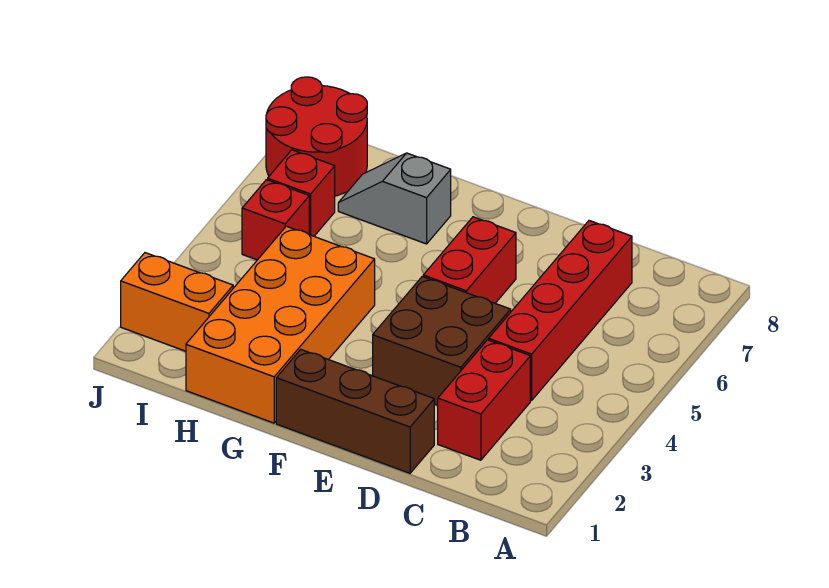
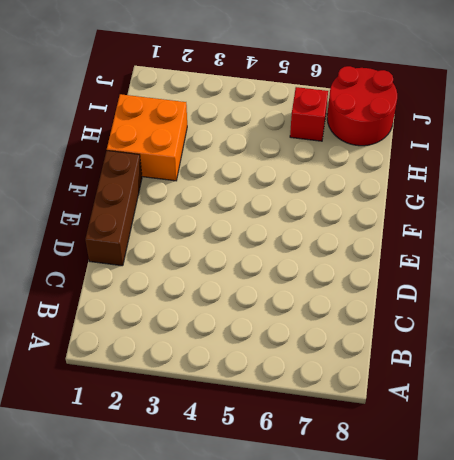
orange 2x2 brick [107,94,187,181] -> orange 2x4 brick [186,226,375,423]
none -> red 1x2 brick [438,340,530,460]
none -> red 1x4 brick [489,221,632,400]

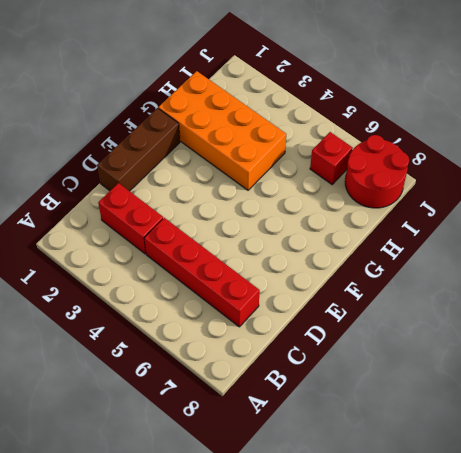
none -> brown 2x2 brick [373,277,511,405]
none -> red 1x2 brick [423,217,516,303]

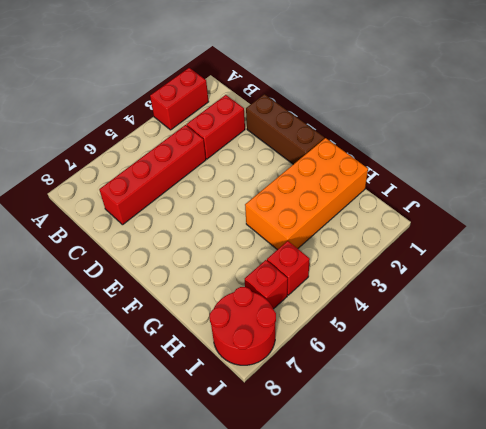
red 1x2 brick [150,68,209,130] -> red 1x2 brick moved to [423,217,516,303]
none -> brown 2x2 brick [373,277,511,405]
none -> grey 1x2 slope [338,153,451,244]

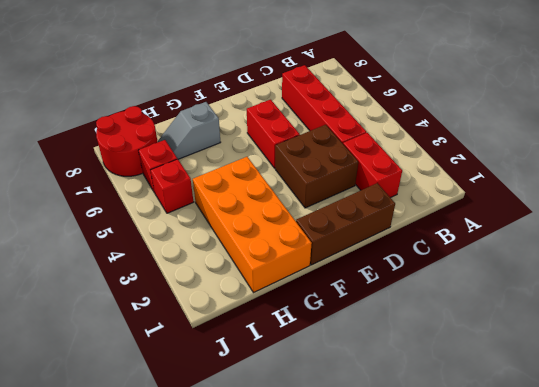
none -> orange 1x2 brick [121,253,233,351]

